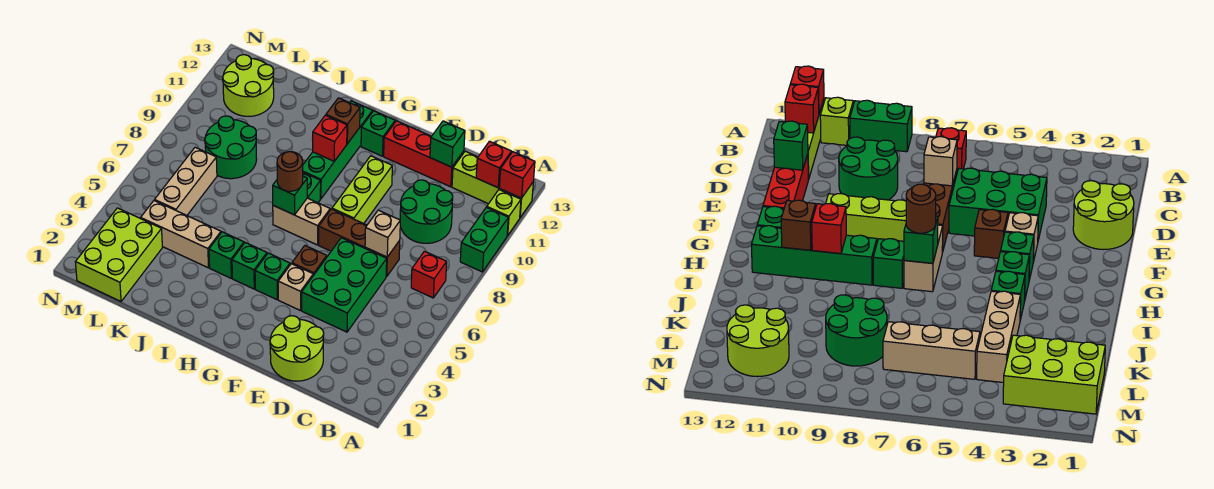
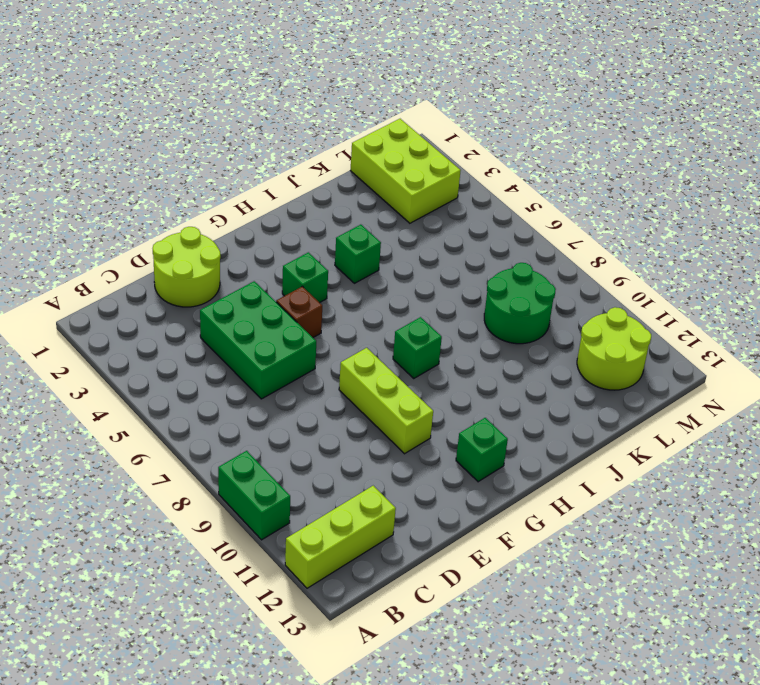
none -> lime 1x1 brick [487,190,521,235]
none -> red 1x1 brick [411,251,447,298]
none -> green 2x2 round brick [400,180,453,243]
none -> brown 1x3 brick [319,209,400,276]

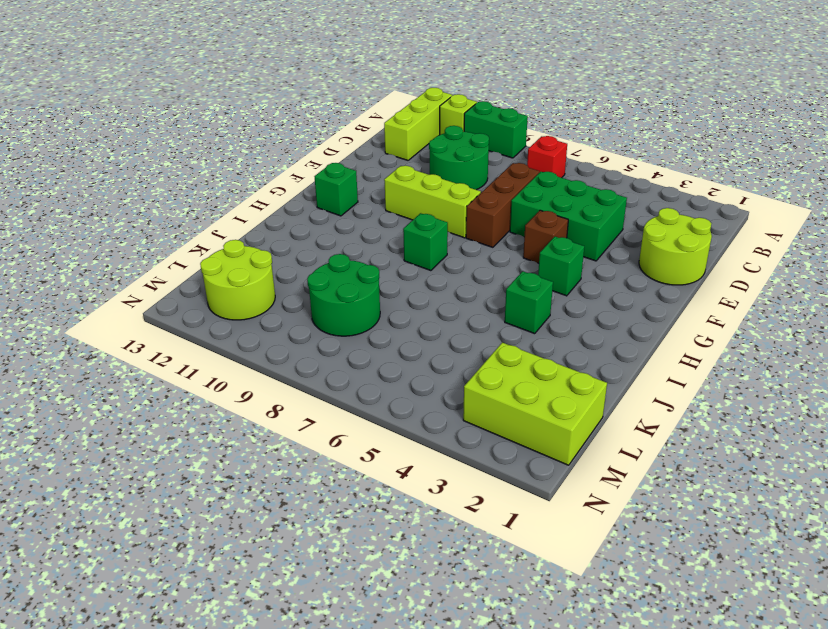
none -> red 1x3 brick [384,121,464,187]
none -> tan 1x1 brick [278,264,313,311]
none -> tan 1x2 brick [273,198,330,245]
none -> green 1x1 brick [232,243,267,289]

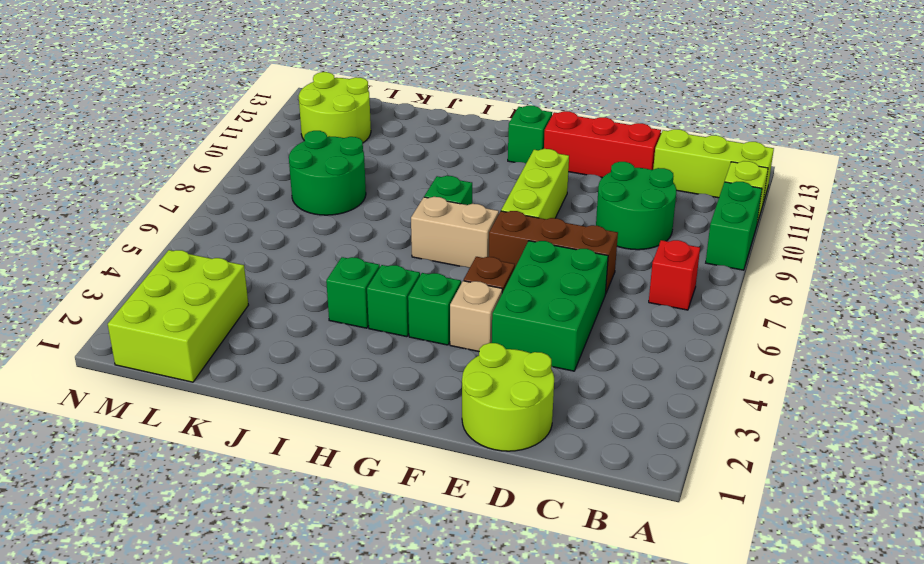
none -> green 1x4 brick [303,101,373,199]
none -> tan 1x3 brick [141,200,221,268]
none -> tan 1x3 brick [155,147,217,215]
none -> red 1x1 brick [499,152,535,198]

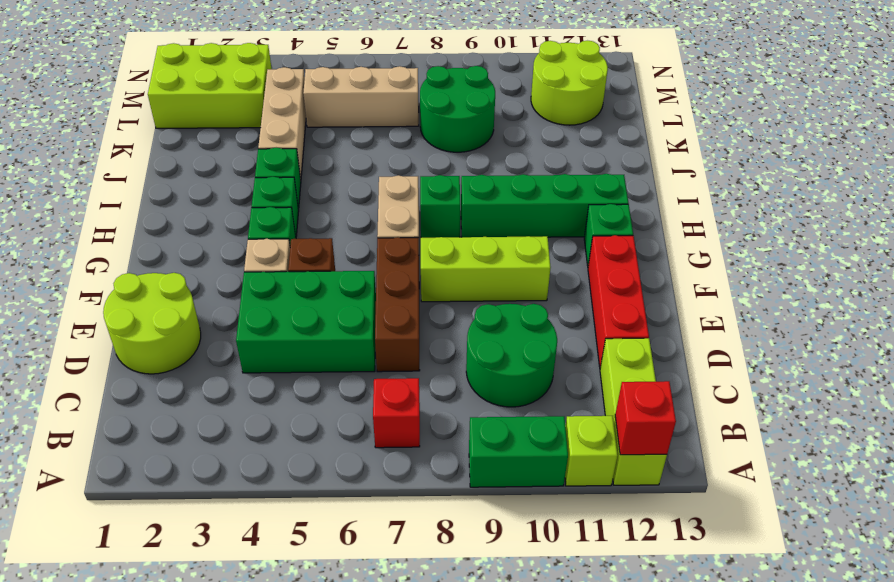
none -> red 1x1 brick [476,141,511,188]
none -> tan 1x1 brick [365,210,400,257]
none -> green 1x1 brick [430,121,465,167]
none -> green 1x1 brick [273,176,307,215]

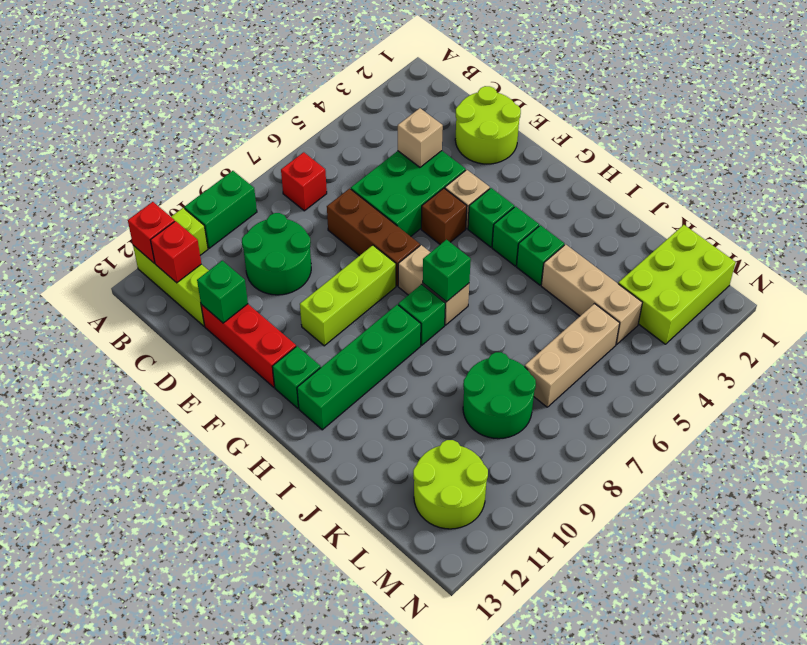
tan 1x1 brick [398,108,443,167] -> tan 1x1 brick moved to [365,210,400,257]
none -> red 1x1 brick [313,115,347,161]
none -> brown 1x1 brick [326,98,360,144]
none -> brown 1x1 round brick [277,152,303,191]

